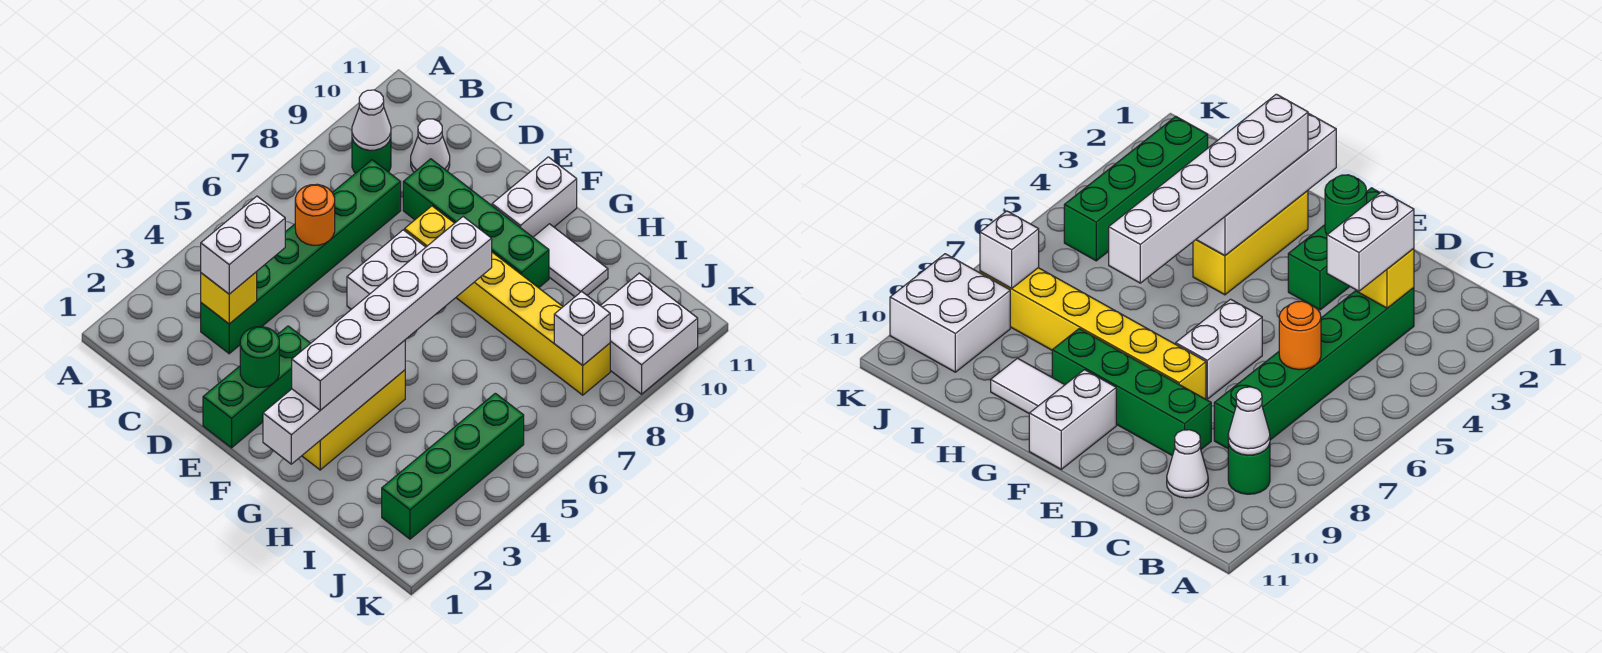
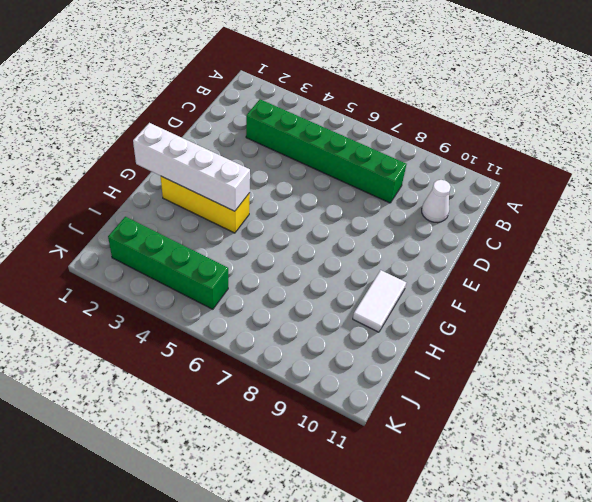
none -> green 1x1 round brick [352,138,391,173]
none -> green 1x4 brick [403,159,549,288]
none -> green 1x3 brick [203,326,310,448]

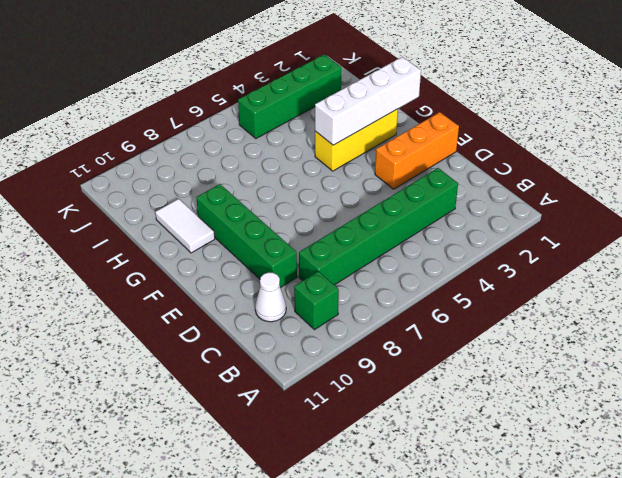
green 1x1 brick [294,271,339,330] -> green 1x1 round brick [352,138,391,173]
orange 1x3 brick [375,112,459,189] -> green 1x3 brick [203,326,310,448]
none -> white 1x2 brick [347,230,426,309]
none -> yellow 1x6 brick [405,206,610,395]
none -> white 1x2 brick [492,157,577,237]

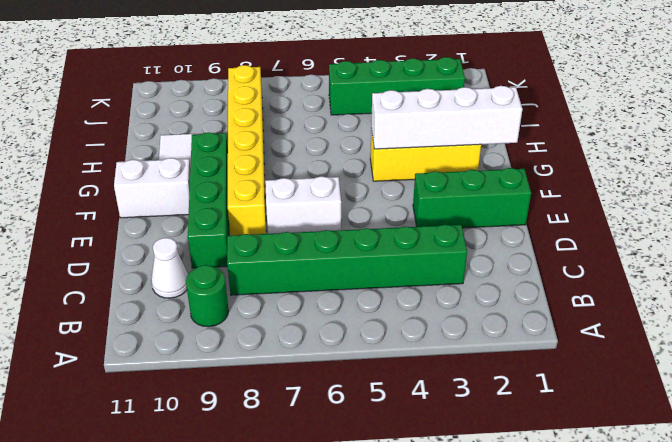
none -> white 2x2 brick [600,273,698,394]
none -> white 1x1 cone [352,90,391,150]
none -> yellow 1x1 brick [201,272,257,324]

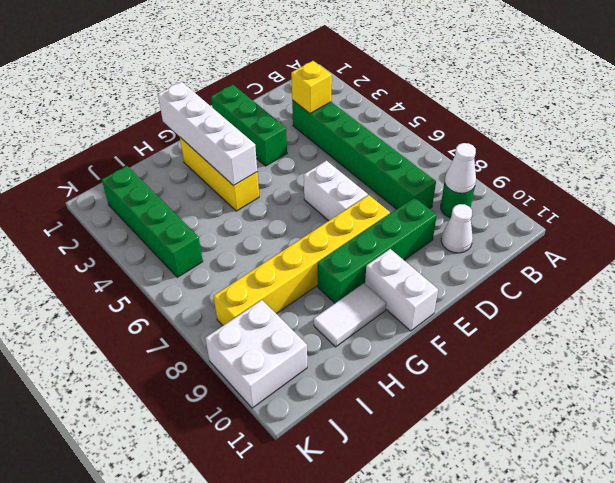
none -> orange 1x1 round brick [295,184,335,245]
none -> green 1x1 round brick [240,327,279,388]
none -> white 1x1 brick [554,291,610,365]

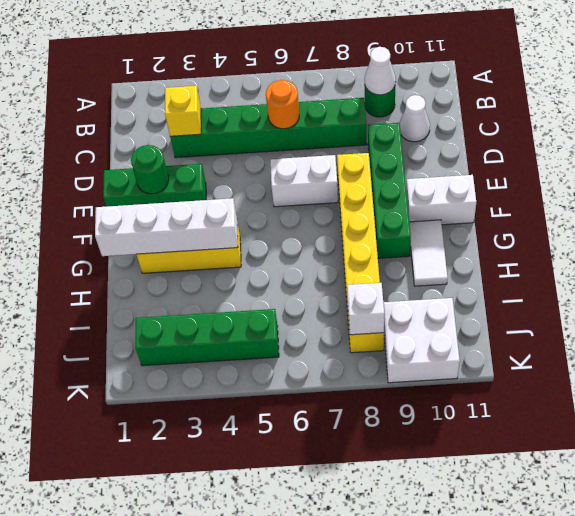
none -> white 1x2 brick [201,196,285,294]
none -> white 1x6 brick [292,217,492,410]

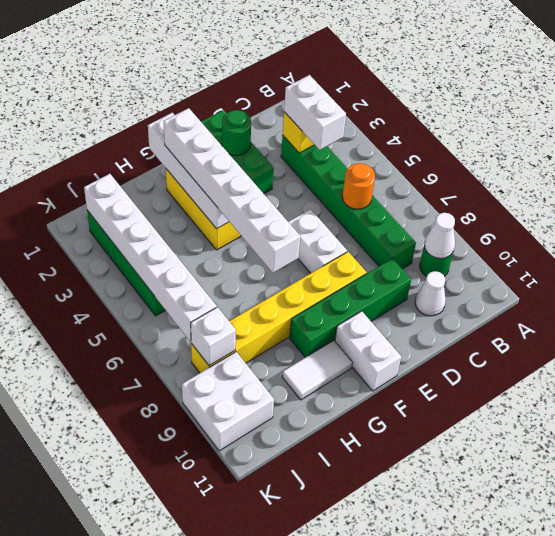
white 1x6 brick [84,174,217,342] -> none

